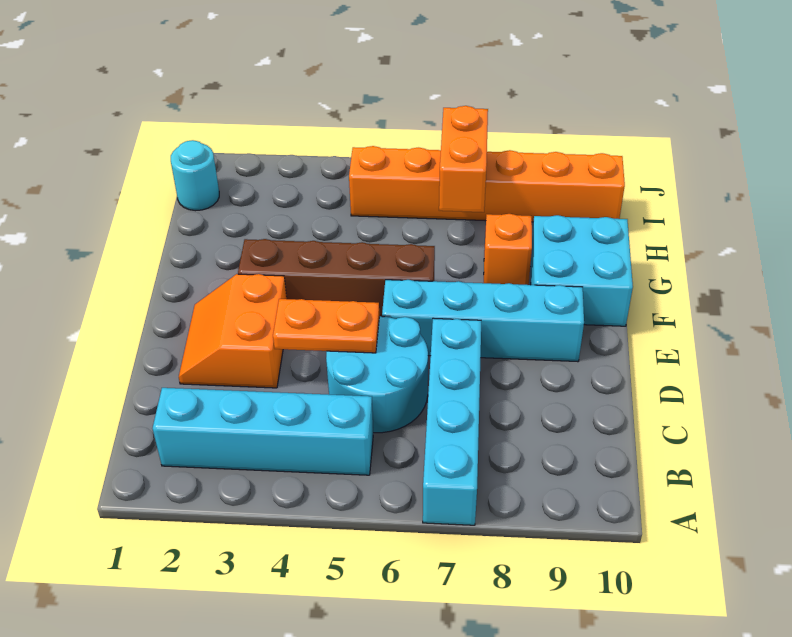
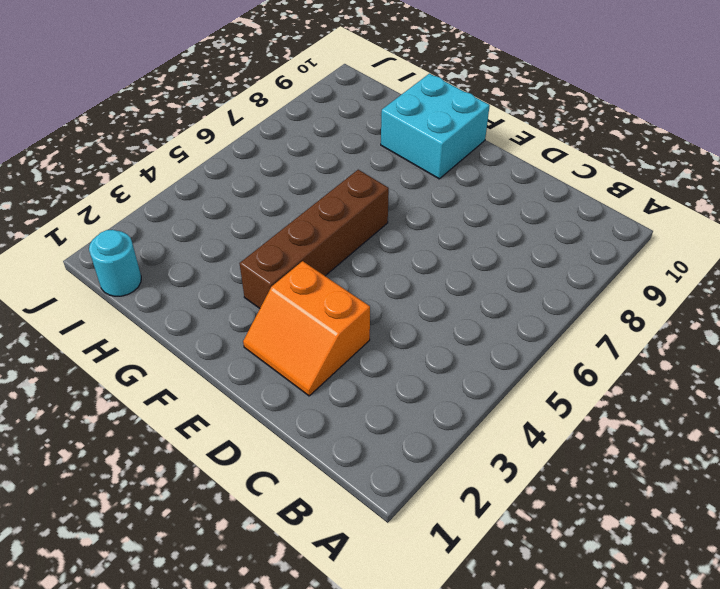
none -> cyan 1x4 brick [423,318,481,525]
none -> cyan 1x4 brick [153,388,373,475]
none -> cyan 2x2 round brick [326,316,428,433]

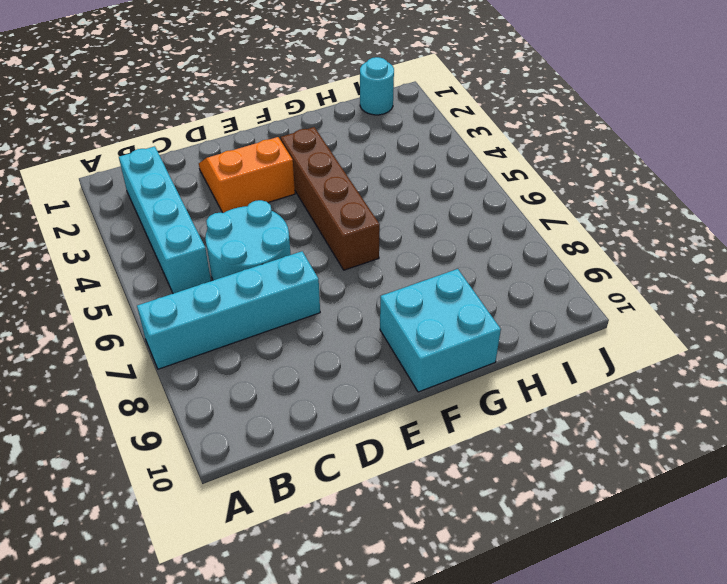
none -> cyan 1x4 brick [382,280,584,362]
none -> orange 1x1 brick [484,214,532,285]
none -> orange 1x6 brick [349,146,625,222]

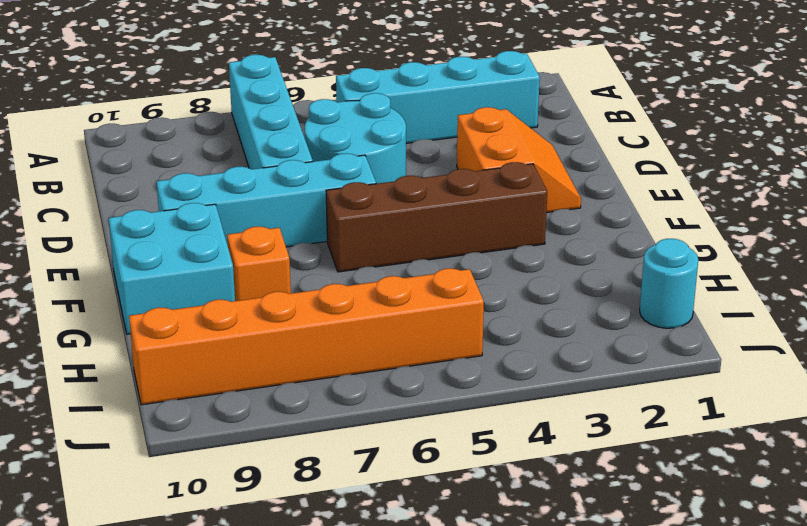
none -> orange 1x2 plate [273,299,379,353]
none -> orange 1x2 brick [439,106,488,212]

